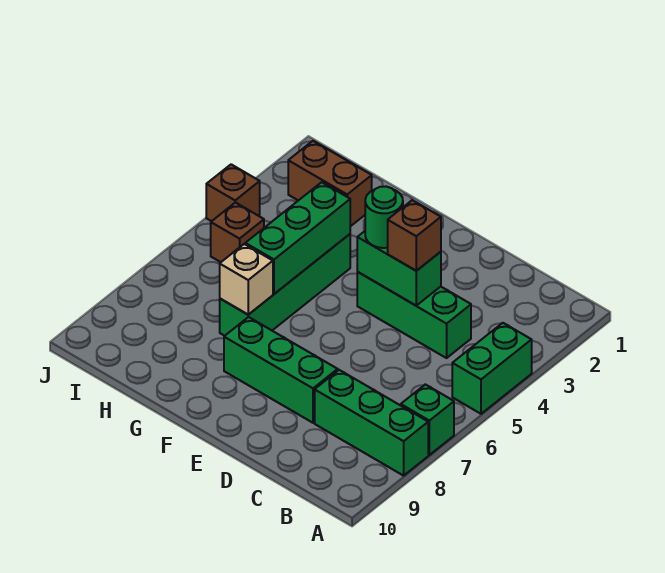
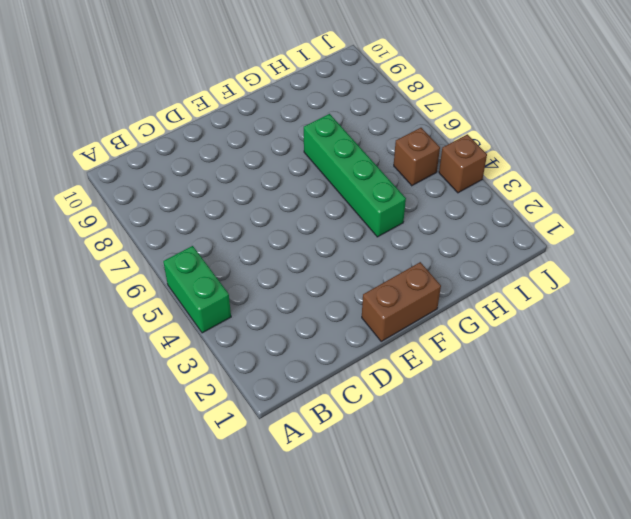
brown 1x2 brick [362,262,441,341] -> brown 1x2 brick moved to [288,141,372,227]
none -> green 1x1 brick [401,384,454,455]
none -> green 1x3 brick [315,370,428,476]
none -> green 1x3 brick [357,272,471,358]

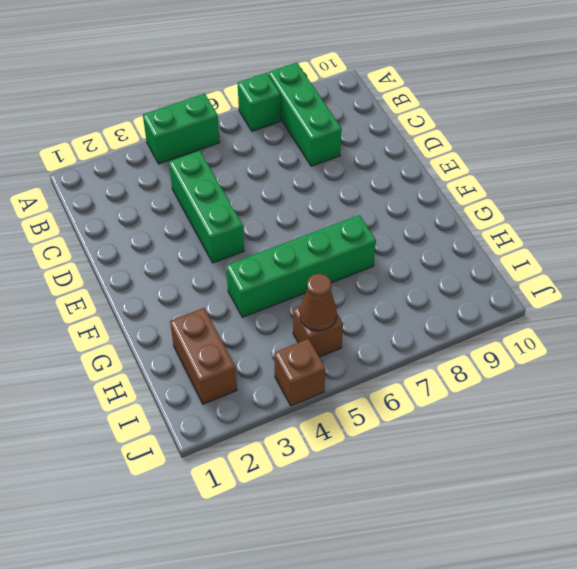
brown 1x1 cone [300,274,337,331] -> none
none -> green 1x3 brick [224,317,338,423]
none -> green 1x2 brick [357,231,441,305]
none -> green 1x3 brick [245,182,350,294]

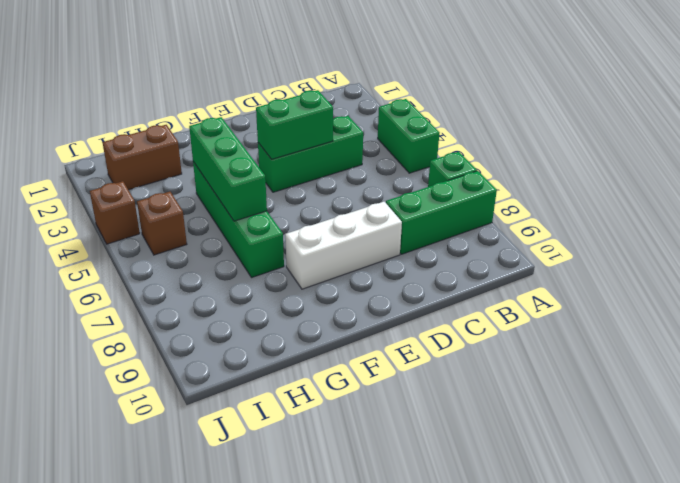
white 1x3 brick [285,202,402,289] -> green 1x3 brick [224,317,338,423]
none -> tan 1x1 brick [220,244,273,315]
none -> brown 1x1 brick [388,200,441,271]
none -> green 1x1 round brick [365,186,403,248]

